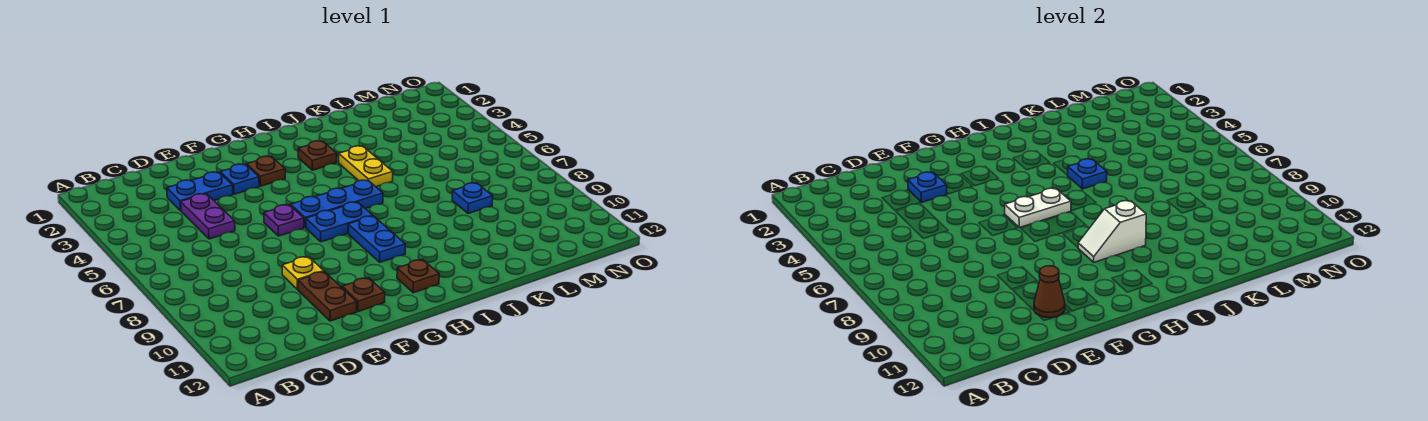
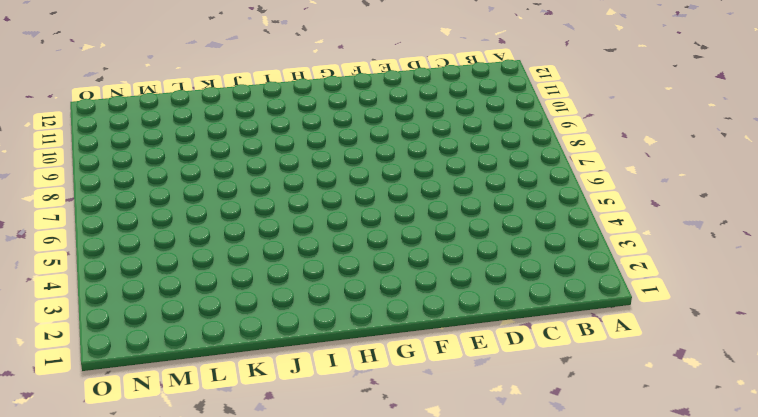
none -> blue 1x2 plate [167,172,233,211]
none -> purple 1x2 plate [181,194,235,239]
none -> yellow 1x1 plate [282,257,324,289]

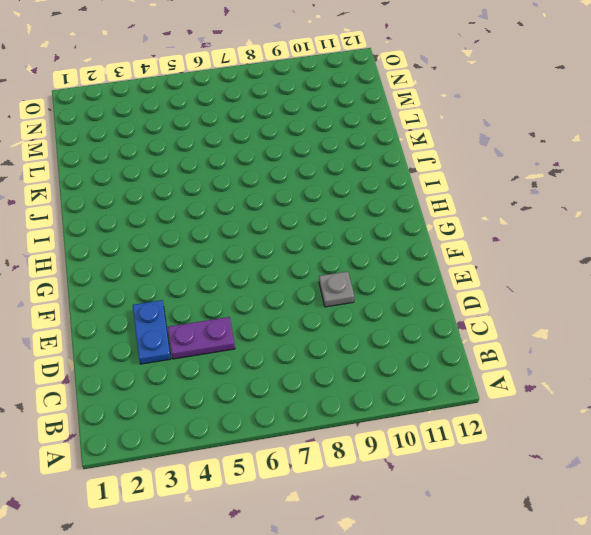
grey 1x1 plate [319,271,354,307] -> yellow 1x1 plate [282,257,324,289]
none -> brown 1x2 plate [298,272,357,321]
none -> blue 1x1 plate [220,164,259,194]
none -> purple 1x1 plate [264,205,304,236]

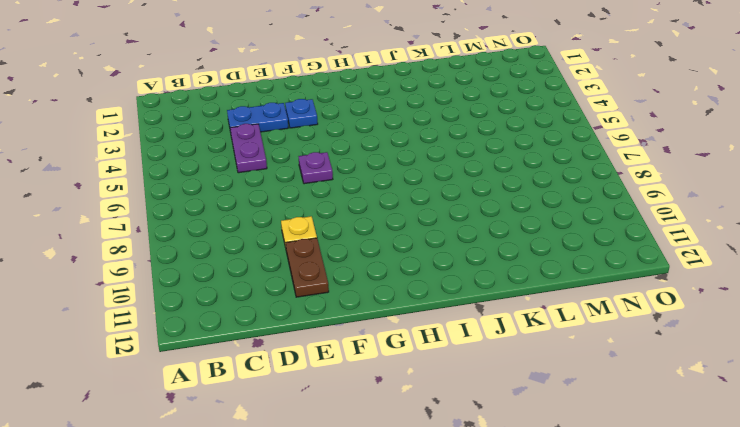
none -> brown 1x1 plate [342,278,385,312]
none -> brown 1x1 plate [247,156,285,186]
none -> blue 1x3 plate [291,180,383,228]

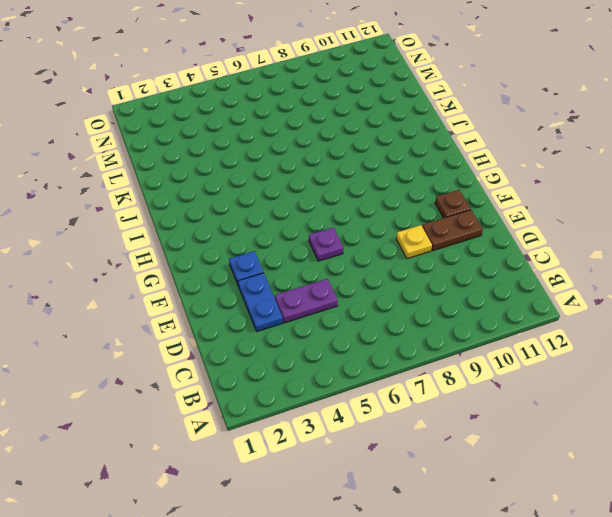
none -> brown 1x1 plate [247,156,285,186]
none -> blue 1x3 plate [291,180,383,228]
none -> blue 1x2 plate [306,202,373,242]

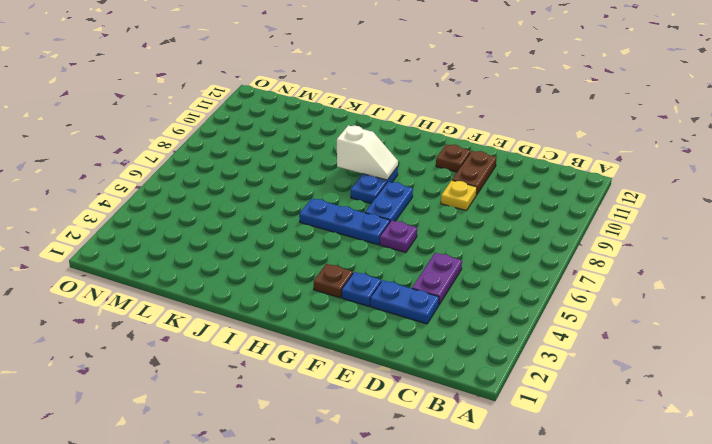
blue 1x2 plate [365,182,413,221] -> blue 1x2 plate turned to [306,202,373,242]
none -> brown 1x1 plate [397,260,439,293]
none -> brown 1x1 plate [298,141,337,170]
none -> yellow 1x2 plate [339,146,393,187]

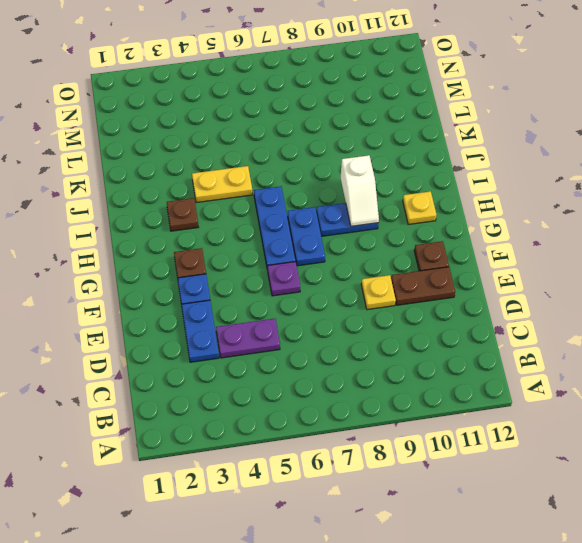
yellow 1x1 plate [403,191,437,224] -> brown 1x1 plate [397,260,439,293]
none -> blue 1x1 plate [452,183,493,214]
none -> blue 1x1 plate [908,172,947,202]
none -> brown 1x1 cone [1034,266,1065,318]

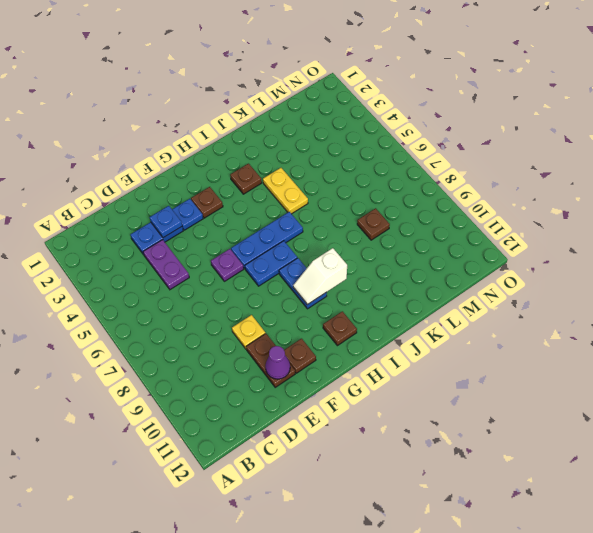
purple 1x1 cone [265,346,290,379] -> brown 1x1 cone [1034,266,1065,318]
brown 1x1 plate [357,208,390,240] -> blue 1x1 plate [452,183,493,214]
none -> white 1x2 plate [1005,188,1071,228]
none -> blue 1x1 plate [1067,159,1107,189]

